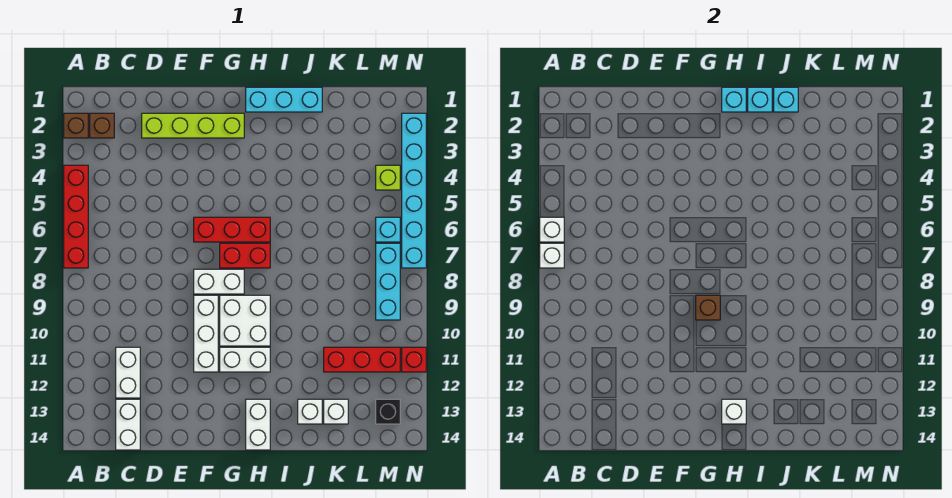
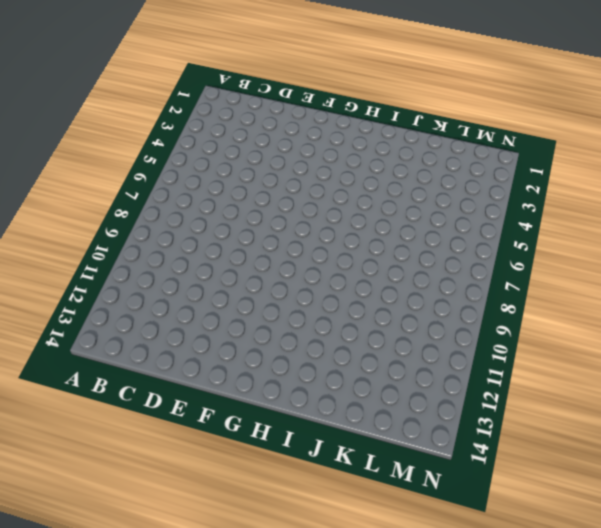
none -> brown 1x1 brick [64,113,88,138]
none -> red 1x4 brick [64,165,88,268]
none -> brown 1x1 brick [90,113,114,138]
none -> white 1x2 brick [116,347,140,398]

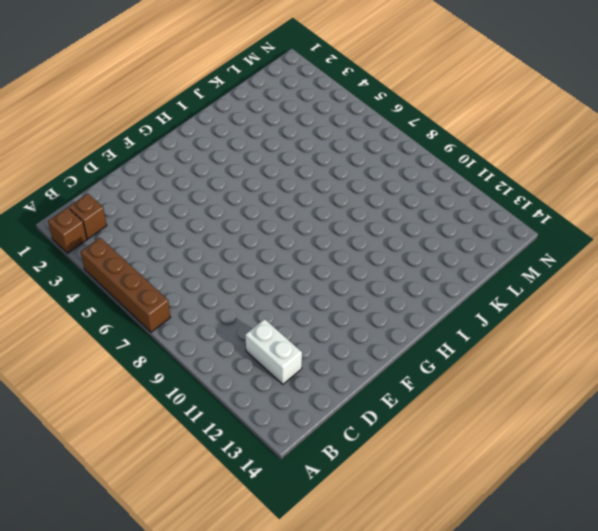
brown 1x4 brick [81,238,170,332] -> red 1x4 brick [64,165,88,268]
none -> white 1x2 brick [116,399,140,450]
none -> lime 1x4 brick [142,113,244,138]
none -> red 1x3 brick [194,217,270,242]
none -> white 1x2 brick [194,269,244,294]

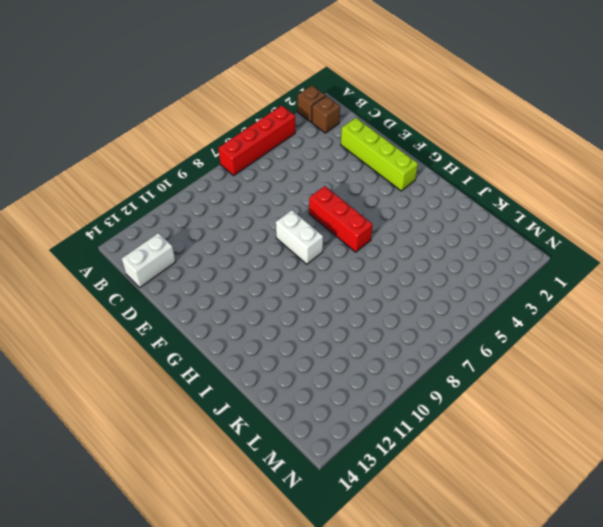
none -> white 1x2 brick [116,347,140,398]
none -> white 1x3 brick [194,295,218,372]
none -> red 1x2 brick [220,243,270,268]
none -> white 2x2 brick [220,295,270,346]

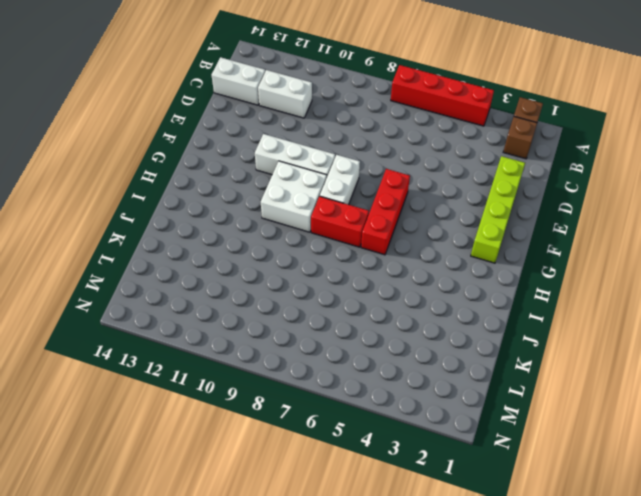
red 1x2 brick [311,196,369,247] -> red 1x2 brick turned to [220,243,270,268]
none -> white 1x2 brick [220,347,270,372]
none -> cyan 1x3 brick [246,87,322,112]
none -> white 1x2 brick [246,399,270,450]
none -> white 1x1 brick [298,399,322,424]

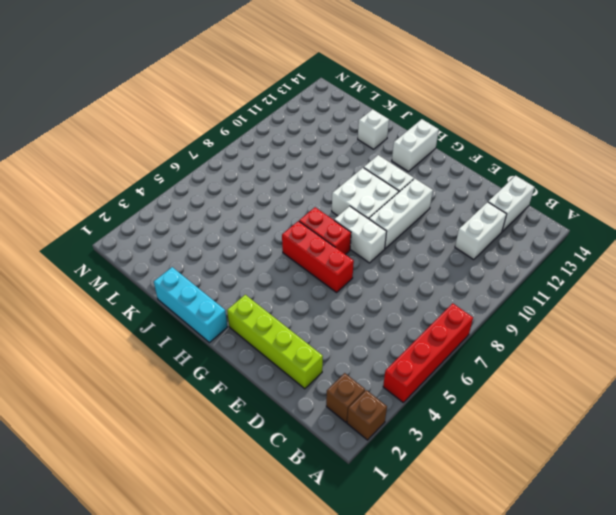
none -> red 1x3 brick [324,347,400,372]
none -> white 1x1 brick [324,399,348,424]
none -> lime 1x1 brick [376,165,400,190]
none -> cyan 1x1 brick [376,217,400,242]

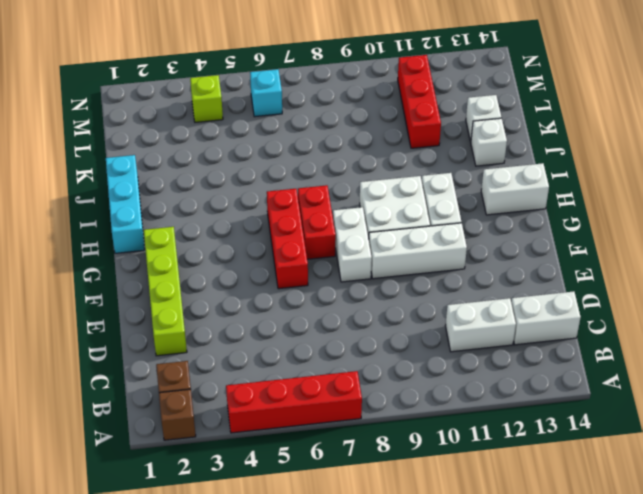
none -> cyan 1x3 brick [376,243,400,320]
none -> black 1x1 brick [376,399,400,424]
none -> cyan 1x6 brick [402,113,426,268]
none -> red 1x1 brick [402,347,426,372]

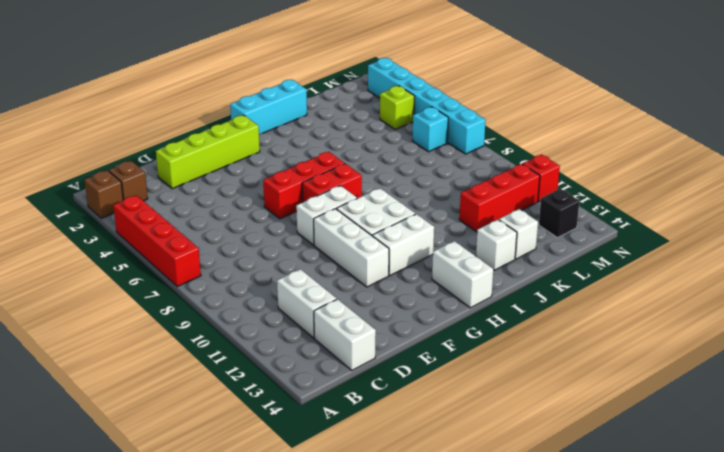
none -> cyan 1x3 brick [376,243,400,320]
none -> white 1x1 brick [540,217,564,242]
none -> white 1x1 brick [540,243,564,268]
none -> brown 1x1 brick [696,295,720,320]

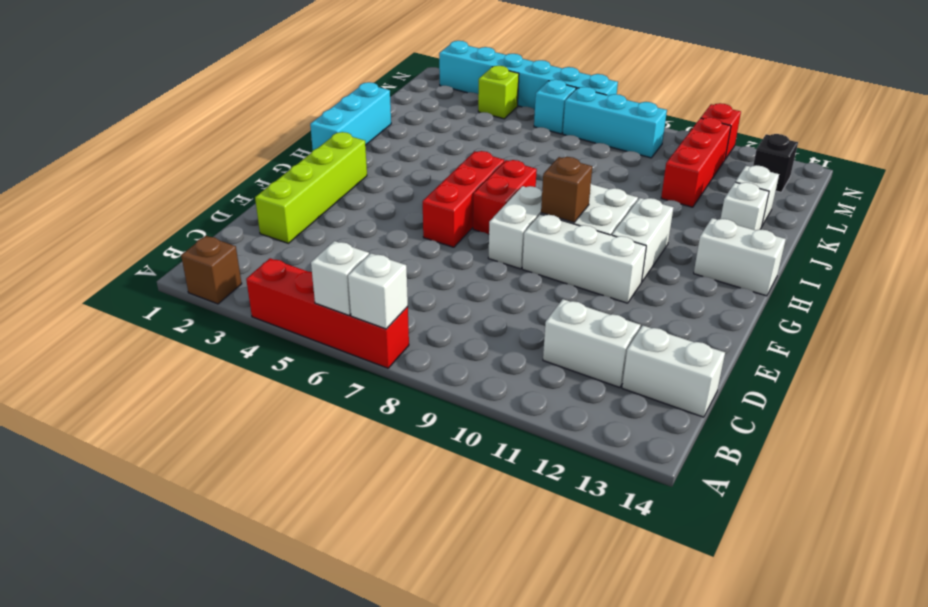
none -> brown 1x1 brick [90,113,114,138]
none -> cyan 1x1 brick [722,87,746,112]
none -> white 1x1 brick [722,399,746,424]
none -> cyan 1x1 brick [748,87,772,112]

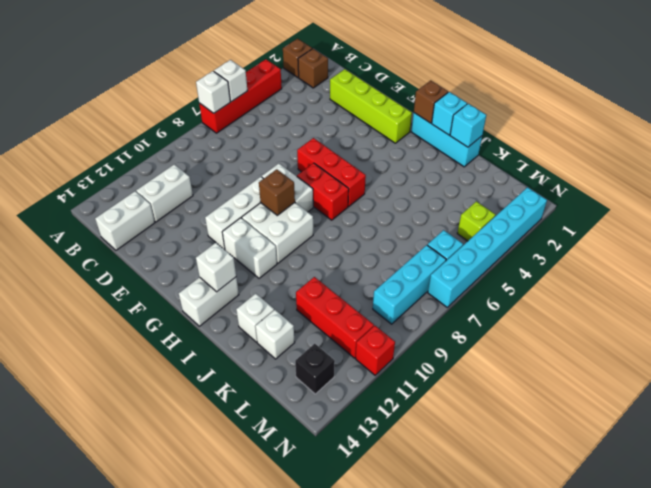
brown 1x1 brick [414,80,448,123] -> cyan 1x1 brick [722,87,746,112]

